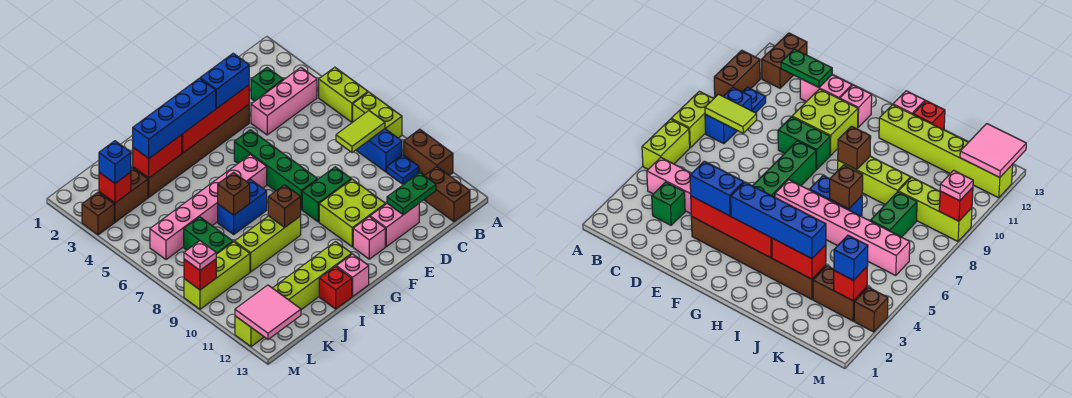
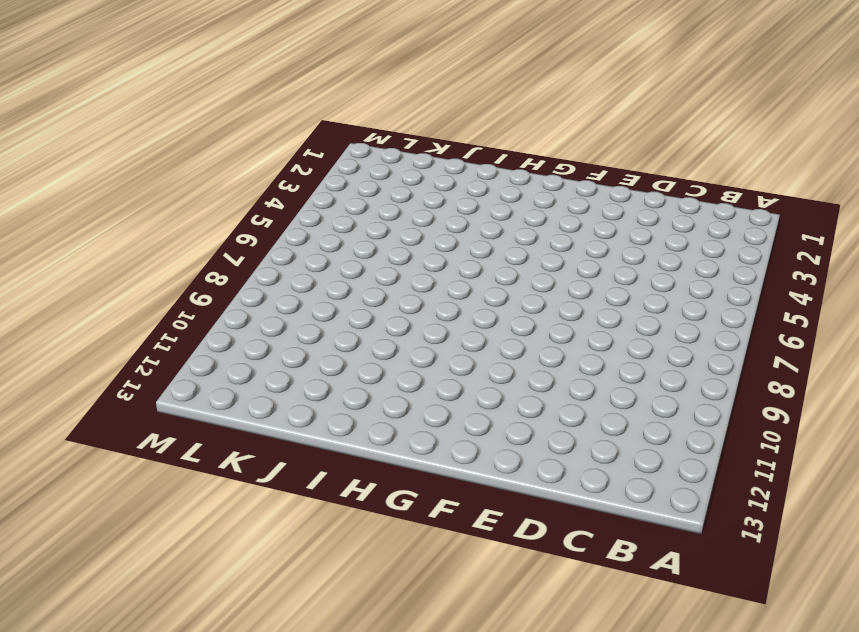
none -> lime 1x2 brick [319,67,368,122]
none -> lime 1x2 brick [353,92,402,138]
none -> brown 1x2 brick [404,129,453,176]
none -> pink 1x3 brick [251,68,317,135]

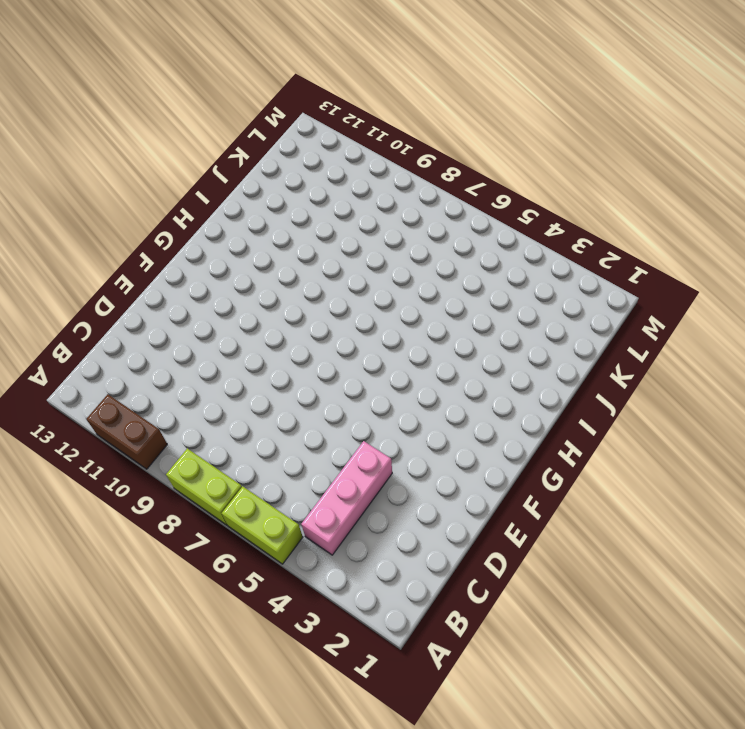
none -> blue 1x2 brick [356,129,402,172]
none -> blue 1x1 plate [387,155,419,184]
none -> brown 1x2 brick [424,167,470,222]
none -> green 1x1 brick [251,68,283,101]

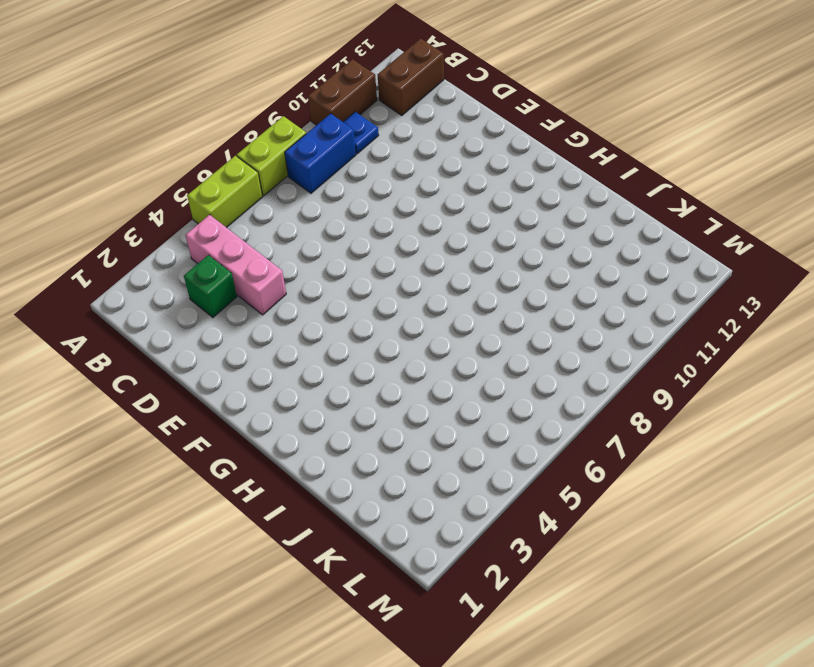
none -> pink 1x2 brick [370,204,419,247]
none -> brown 1x6 brick [133,105,249,197]
none -> green 1x2 brick [302,167,351,222]
none -> lime 2x2 brick [319,179,385,247]

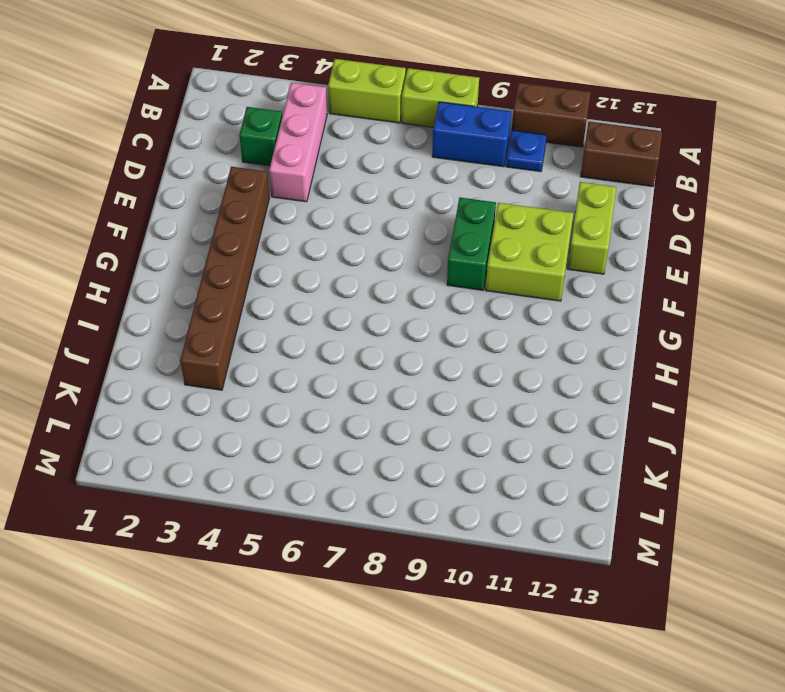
lime 1x2 brick [567,182,616,274] -> pink 1x2 brick [370,204,419,247]
none -> green 1x4 brick [234,130,317,209]
none -> pink 1x1 brick [353,217,385,259]
none -> pink 1x6 brick [150,155,267,260]
none -> blue 1x2 brick [218,180,267,234]

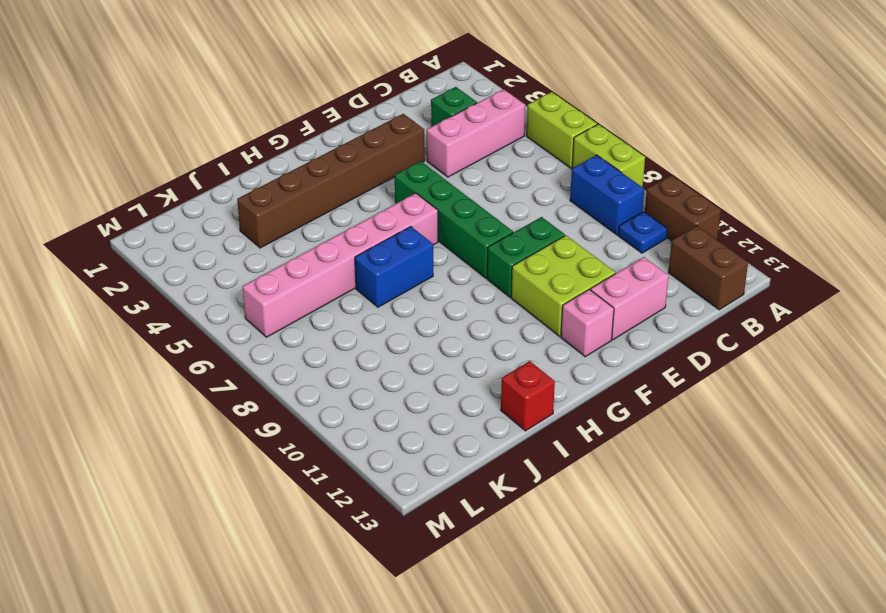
none -> lime 1x3 brick [235,216,301,272]
none -> lime 1x6 brick [235,242,352,347]
none -> pink 1x1 brick [336,254,369,297]
none -> brown 1x2 brick [99,167,148,222]

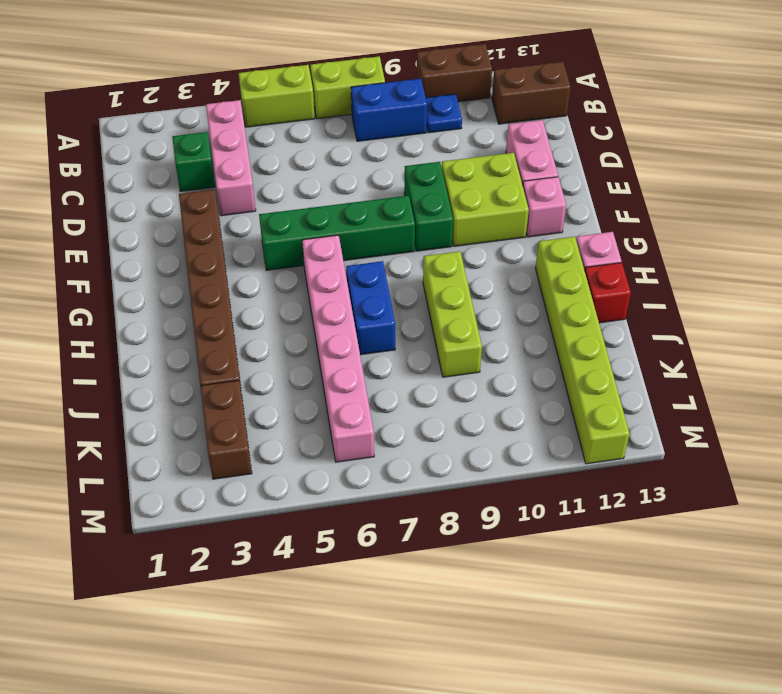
none -> green 1x2 brick [184,217,233,254]
none -> lime 1x3 brick [184,242,250,309]
none -> brown 1x1 brick [82,192,114,235]
none -> lime 1x2 tile [336,111,385,153]

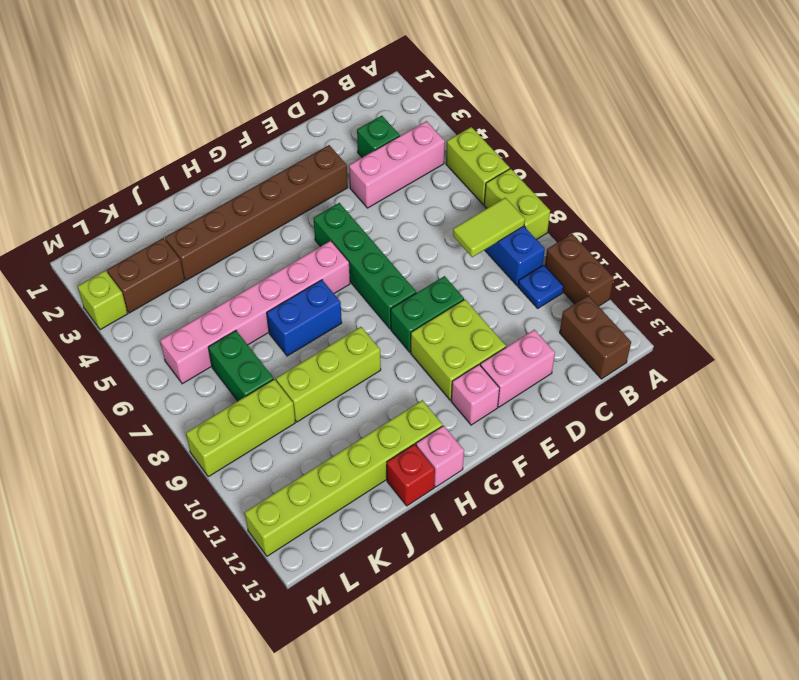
lime 1x1 brick [78,271,128,330] -> brown 1x1 brick [82,192,114,235]
none -> green 1x2 plate [387,173,436,215]
none -> red 1x4 brick [182,85,249,153]
none -> brown 1x1 brick [268,185,301,227]
none -> red 1x2 brick [133,135,182,178]

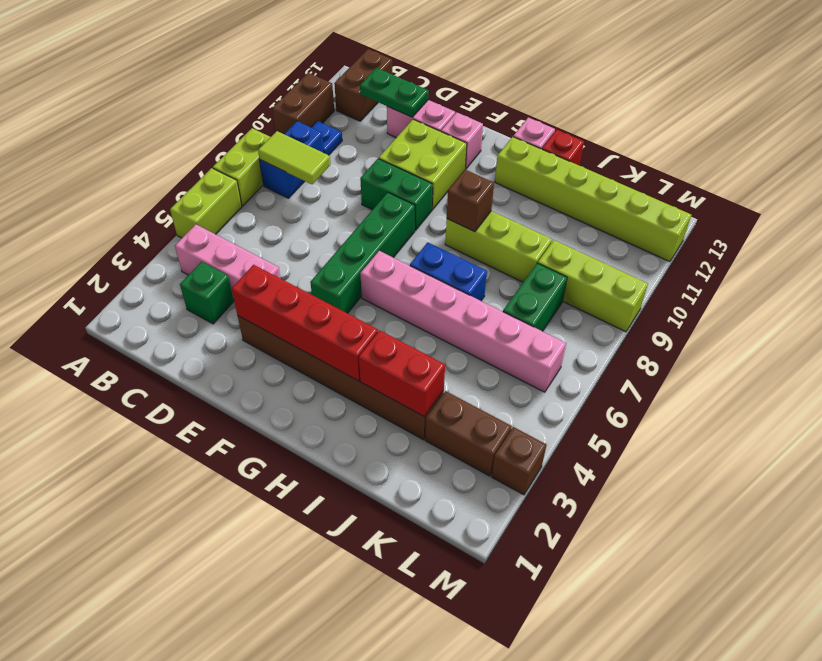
none -> brown 1x1 brick [218,172,250,215]
none -> red 1x1 brick [99,172,131,203]
none -> pink 2x2 tile [235,285,301,339]
none -> red 1x1 brick [184,259,216,290]

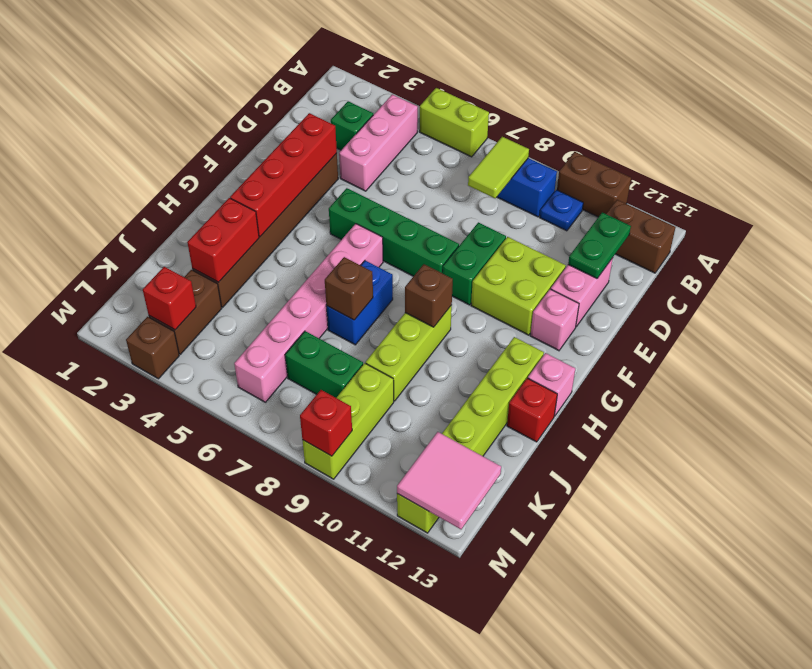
none -> lime 1x2 brick [353,92,402,138]
none -> blue 1x2 brick [200,53,249,109]
none -> blue 1x4 brick [133,78,216,158]
none -> blue 1x1 brick [99,141,131,183]

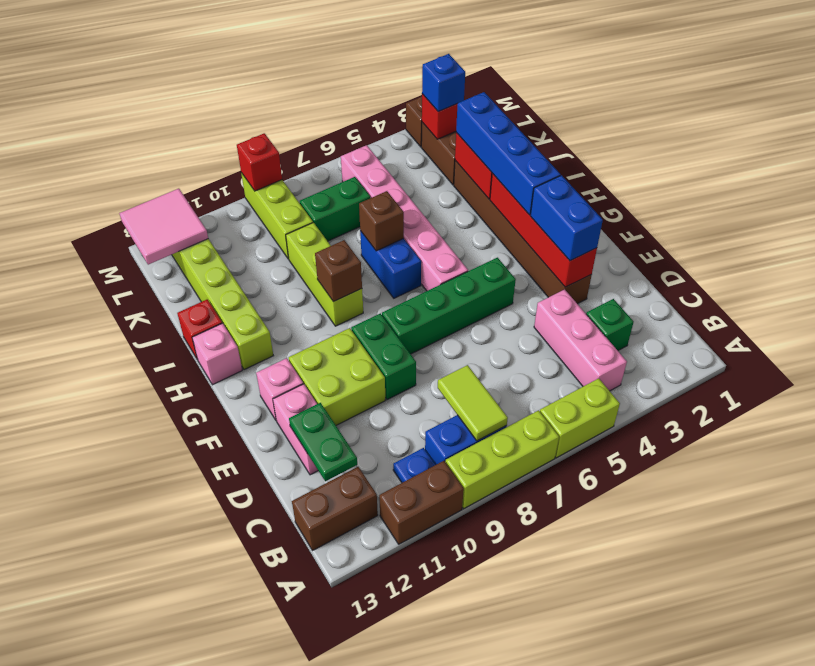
lime 1x3 brick [445,410,559,509] -> lime 1x2 brick [353,92,402,138]
none -> pink 1x1 plate [184,241,216,270]

